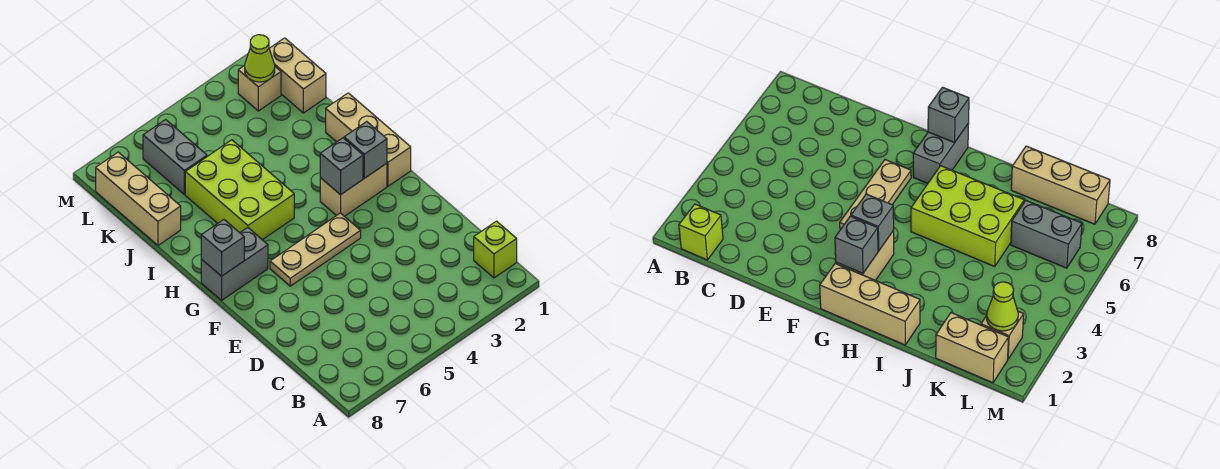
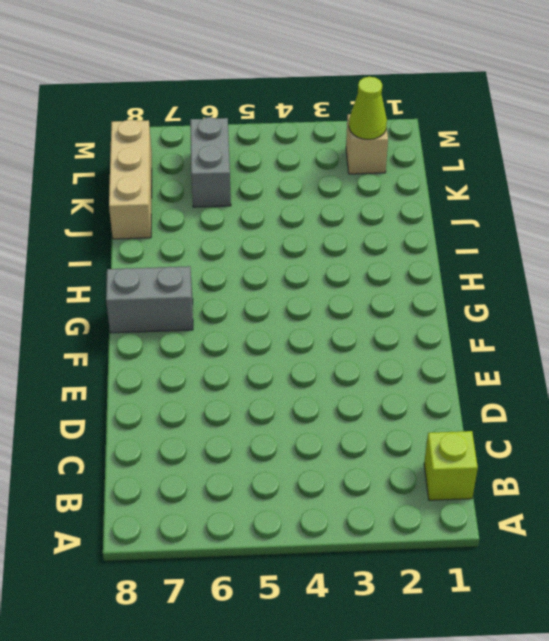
none -> tan 1x3 plate [270,213,361,286]
none -> tan 1x3 brick [326,93,411,186]
none -> tan 1x2 brick [320,163,387,216]

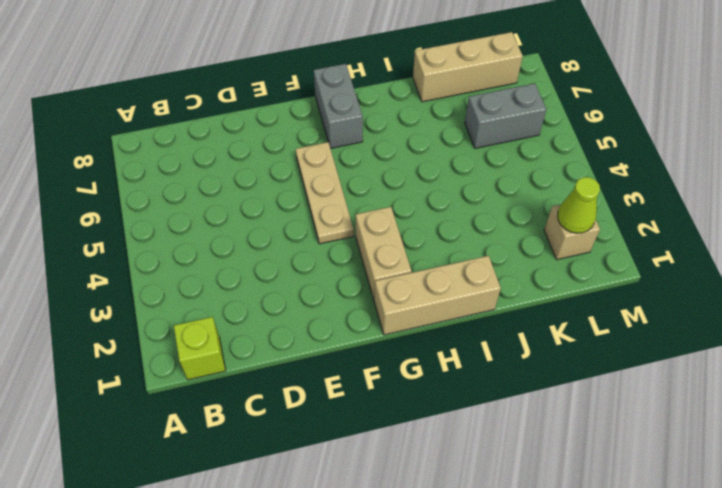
none -> lime 2x3 brick [185,140,294,240]
none -> tan 1x2 brick [269,38,326,113]
none -> grey 1x1 brick [344,122,387,178]

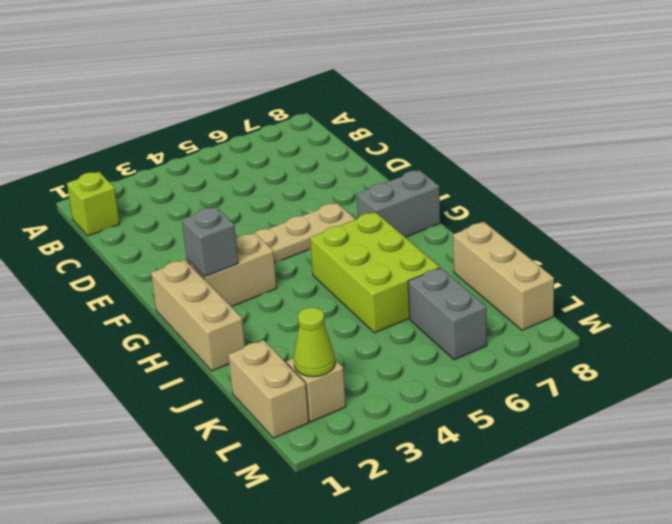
none -> grey 1x1 brick [320,138,363,195]
none -> grey 1x1 brick [201,220,244,276]

